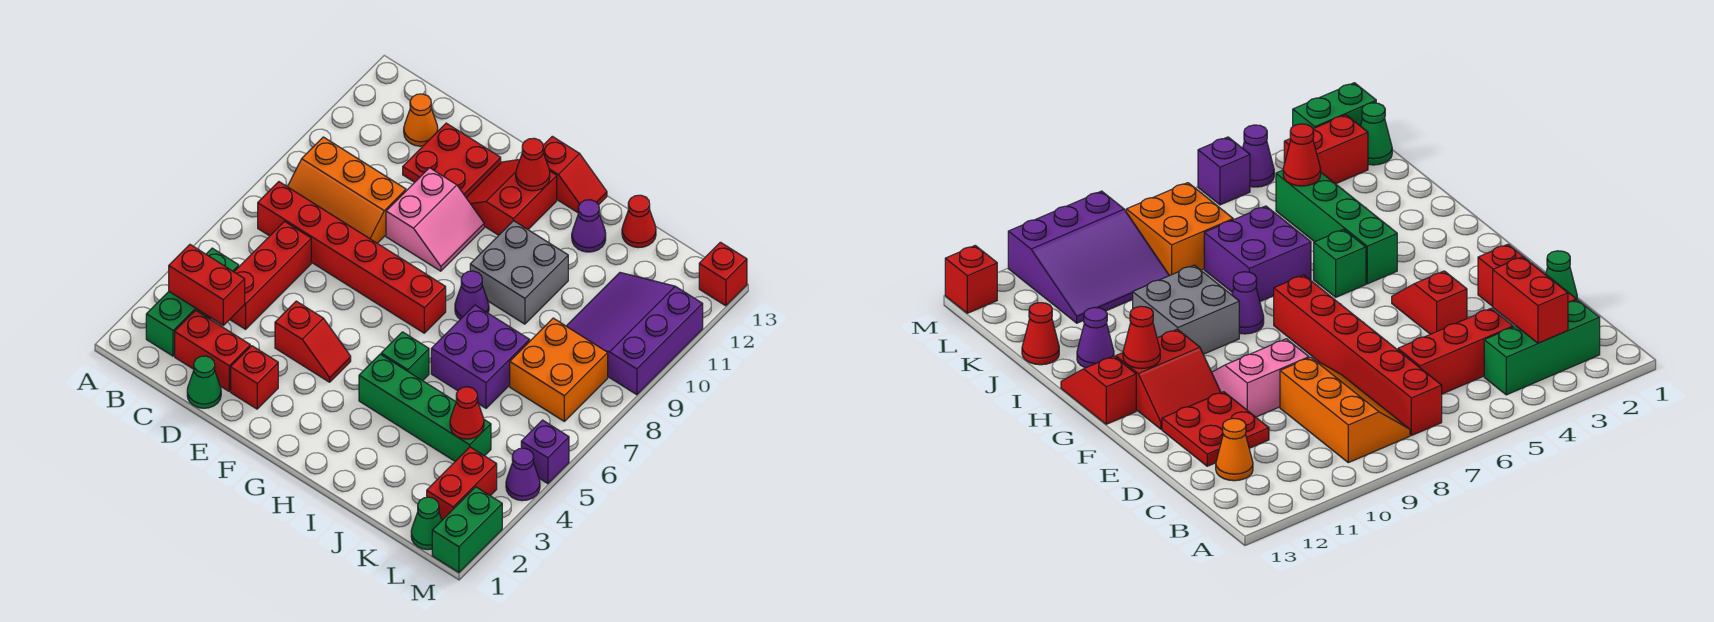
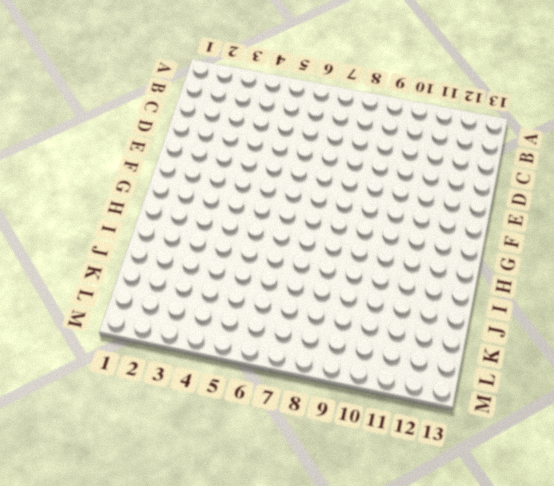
none -> green 1x3 brick [146,248,239,356]
none -> red 1x6 brick [258,182,446,333]
none -> orange 2x3 slope [287,137,406,243]
none -> red 1x2 brick [175,310,250,391]

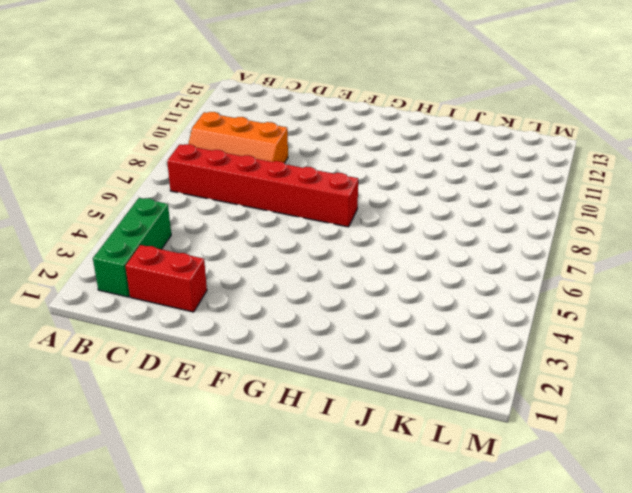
none -> red 1x3 brick [230,221,311,329]
none -> orange 1x1 cone [404,94,438,146]
none -> green 1x1 cone [187,356,221,408]
none -> red 2x2 plate [403,123,501,197]

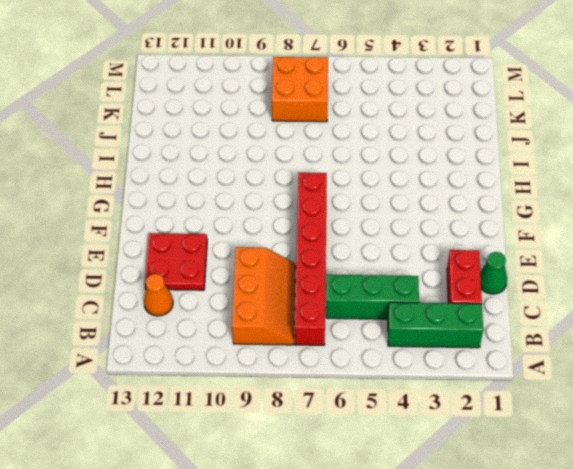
green 1x3 brick [326,275,419,319] -> red 1x3 brick [230,221,311,329]
none -> red 1x1 brick [231,346,278,409]
none -> red 1x2 slope [275,301,351,382]
none -> pink 2x2 slope [386,168,484,271]
none -> red 2x2 slope [466,159,557,235]

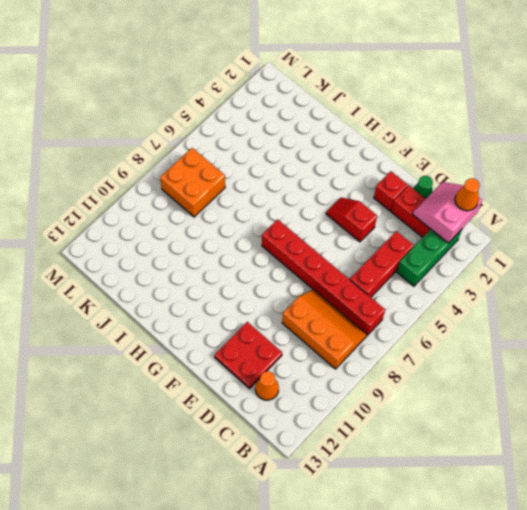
pink 2x2 slope [413,182,482,243] -> pink 2x2 slope moved to [386,168,484,271]
orange 1x1 cone [455,178,480,211] -> none
none -> red 2x2 slope [466,159,557,235]
none -> red 1x2 slope [543,136,607,213]
none -> green 1x4 brick [359,354,491,461]
none -> green 1x1 brick [381,332,429,381]

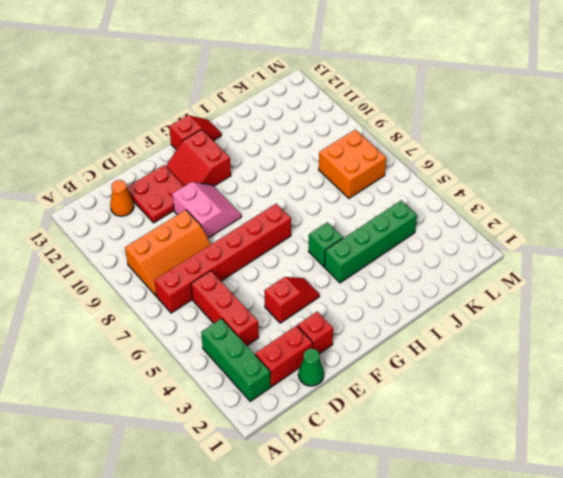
none -> purple 1x1 cone [455,271,489,319]
none -> grey 2x2 brick [470,221,568,324]
none -> purple 2x2 brick [431,305,530,408]
none -> purple 1x1 cone [572,200,606,252]

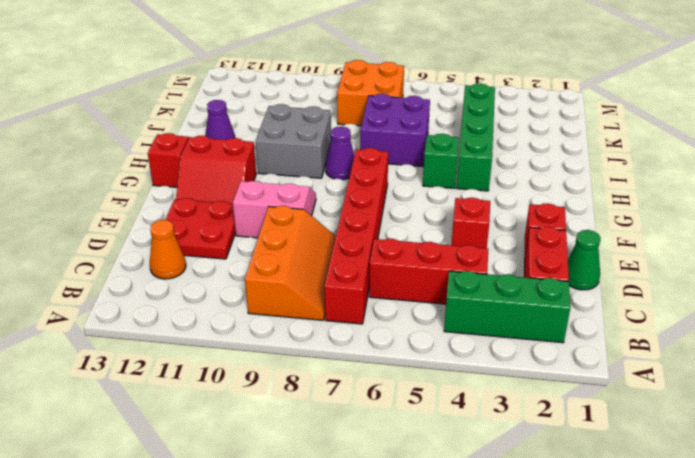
none -> red 1x1 cone [622,195,656,248]
none -> purple 3x3 slope [567,273,703,395]
none -> green 1x1 cone [411,497,442,550]
none -> red 1x2 brick [427,447,497,520]

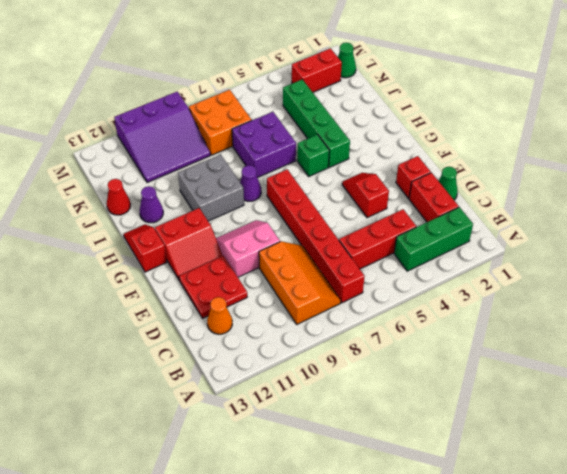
none -> green 1x2 brick [432,487,502,572]
none -> purple 1x1 cone [506,448,540,501]
none -> purple 1x1 brick [521,420,569,484]
none -> red 1x1 brick [699,242,747,306]

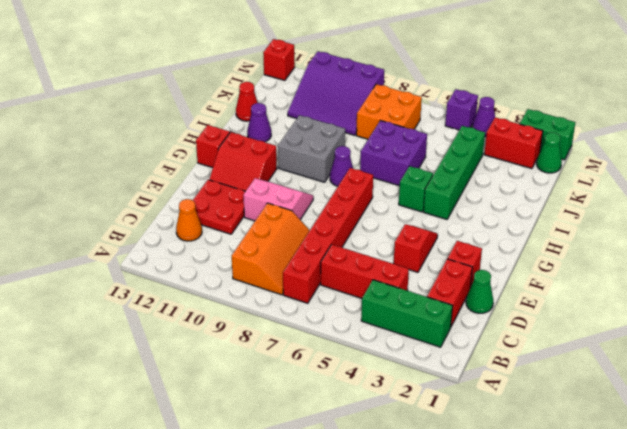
none -> red 1x2 brick [169,245,245,325]
none -> red 1x1 cone [516,138,550,191]
none -> red 1x1 cone [450,387,484,439]

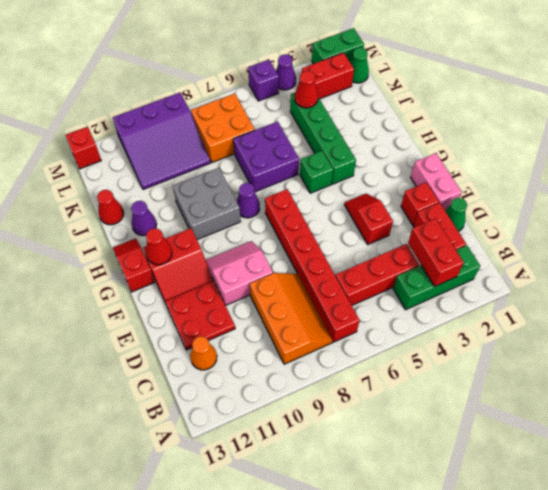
pink 1x2 brick [411,153,462,210] -> none

